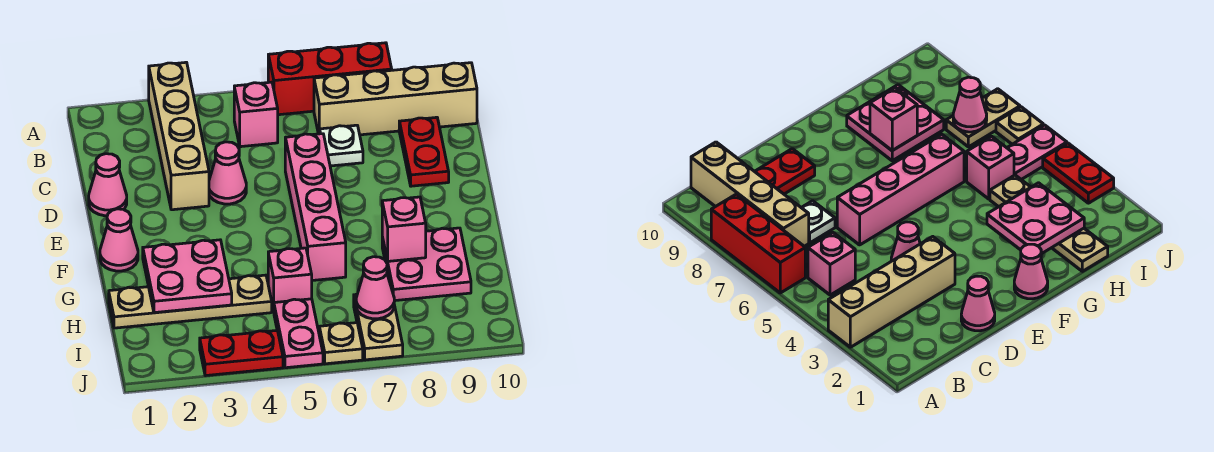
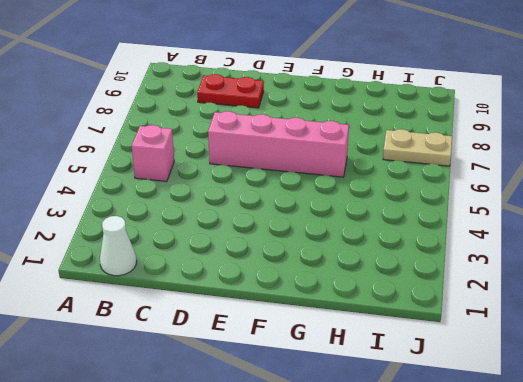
white 1x1 cone [100,216,137,276] -> none
none -> tan 1x4 brick [149,62,209,210]
none -> red 1x3 brick [268,43,392,115]
none -> tan 1x4 brick [314,63,477,135]

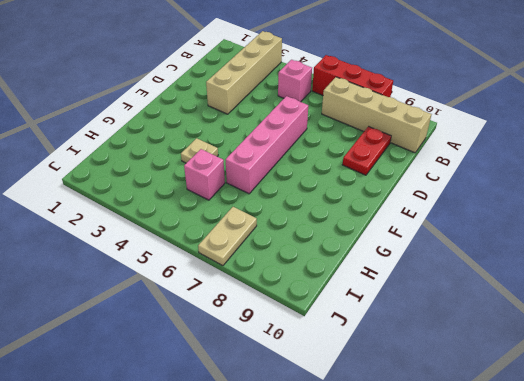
tan 1x1 plate [181,138,218,163] -> tan 1x1 plate moved to [319,323,363,364]
none -> white 1x1 plate [320,125,363,166]
none -> pink 1x1 cone [89,154,127,216]
none -> pink 1x1 cone [209,142,246,204]

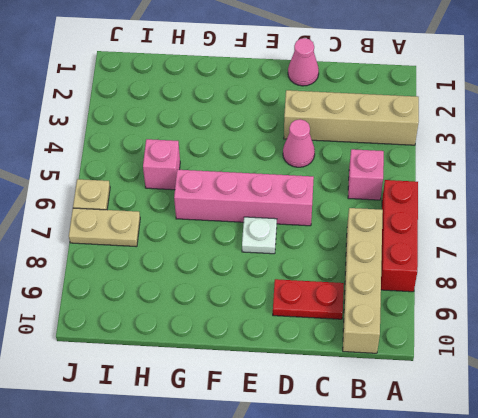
white 1x1 plate [242,217,277,254] -> white 1x1 plate moved to [320,125,363,166]
none -> pink 1x1 cone [100,209,138,271]
none -> pink 2x2 plate [382,228,471,301]
none -> tan 1x4 plate [109,275,272,328]

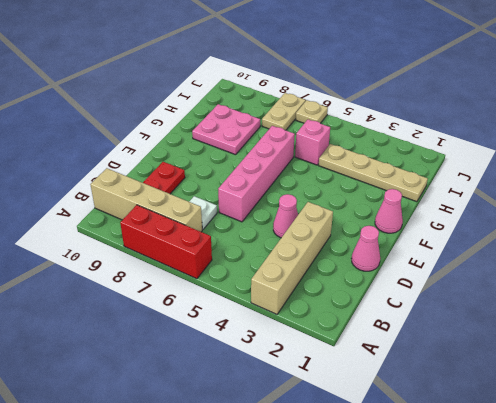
none -> pink 1x1 brick [234,82,278,147]
none -> pink 1x2 plate [274,299,323,368]
none -> red 1x2 plate [200,330,283,376]

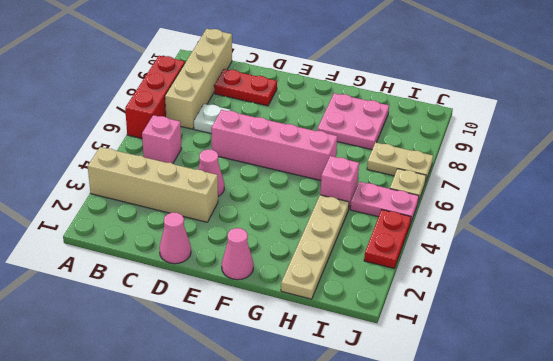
none -> pink 2x2 plate [143,240,232,313]
none -> pink 1x1 brick [382,197,426,261]
none -> pink 1x1 cone [356,257,394,319]

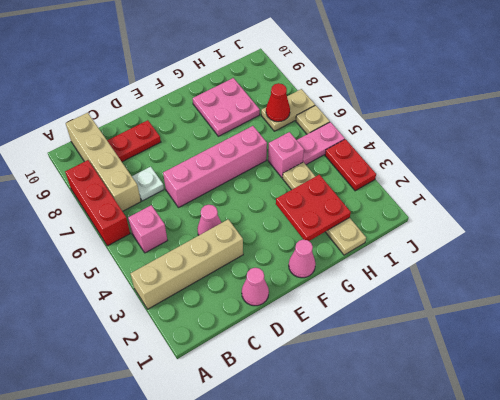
red 2x2 plate [276,175,351,241] -> pink 2x2 plate [143,240,232,313]
red 1x1 cone [266,83,290,122] -> pink 1x1 cone [356,257,394,319]
none -> pink 1x1 brick [382,197,426,261]

